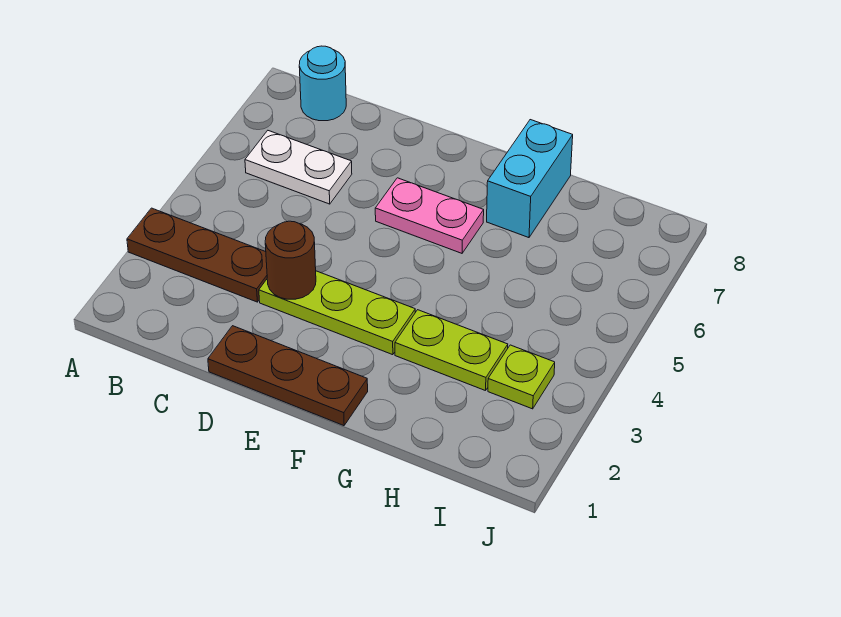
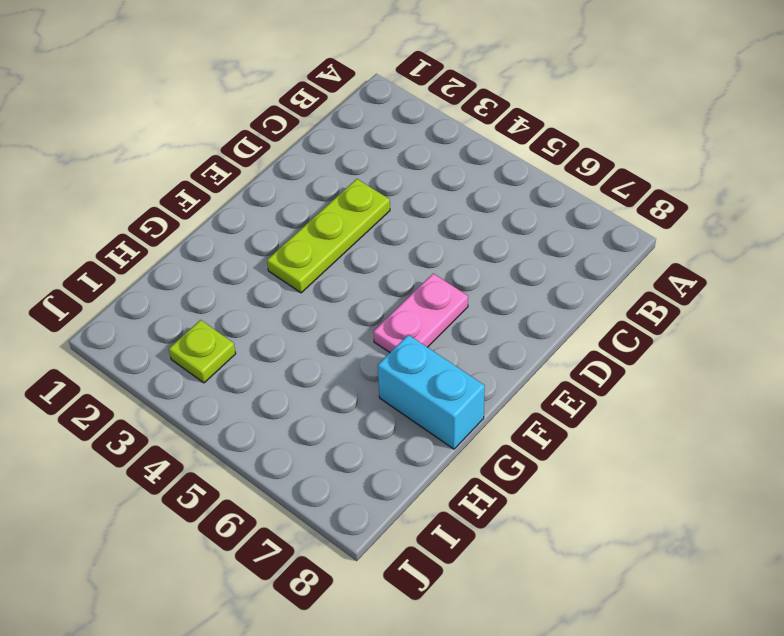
none -> brown 1x3 plate [127,208,267,302]
none -> white 1x2 plate [245,131,352,204]

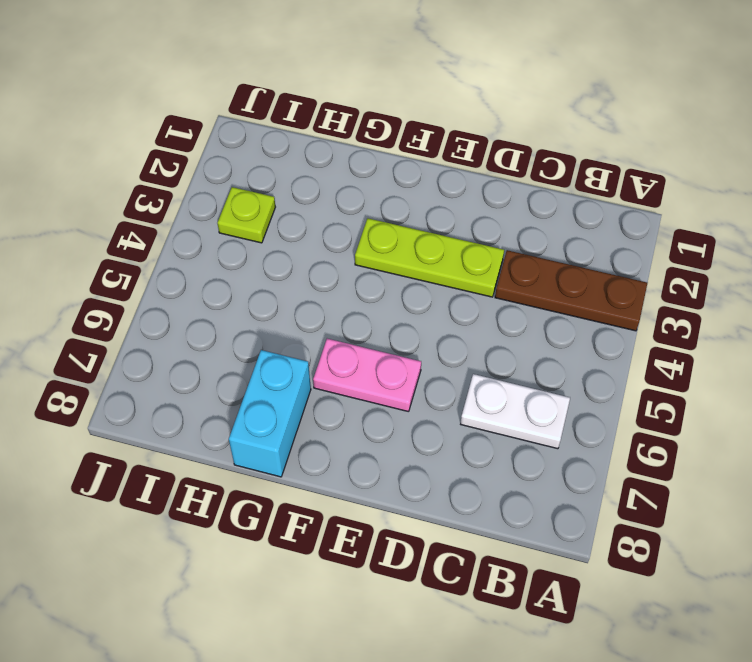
none -> cyan 1x1 round brick [299,46,346,121]
none -> brown 1x3 plate [208,326,368,426]

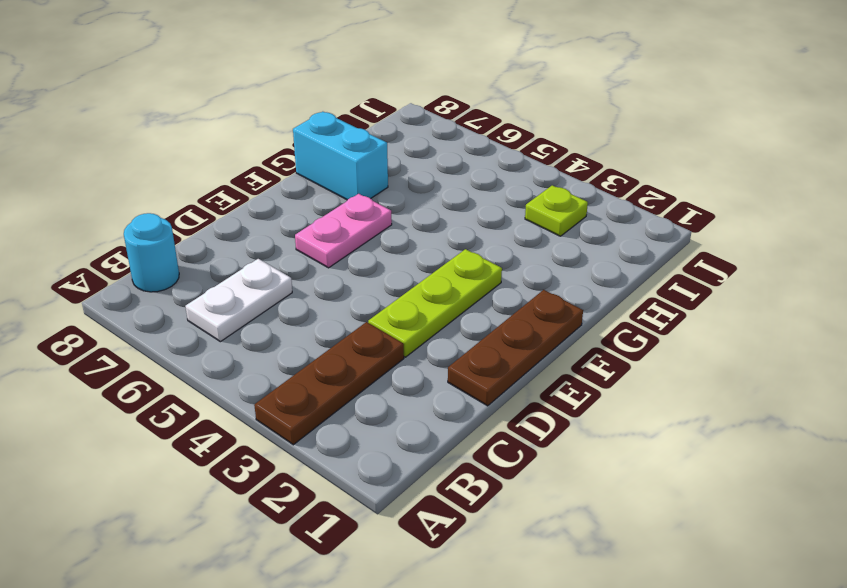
none -> lime 1x2 plate [395,310,508,391]
none -> brown 1x1 round brick [265,221,316,299]

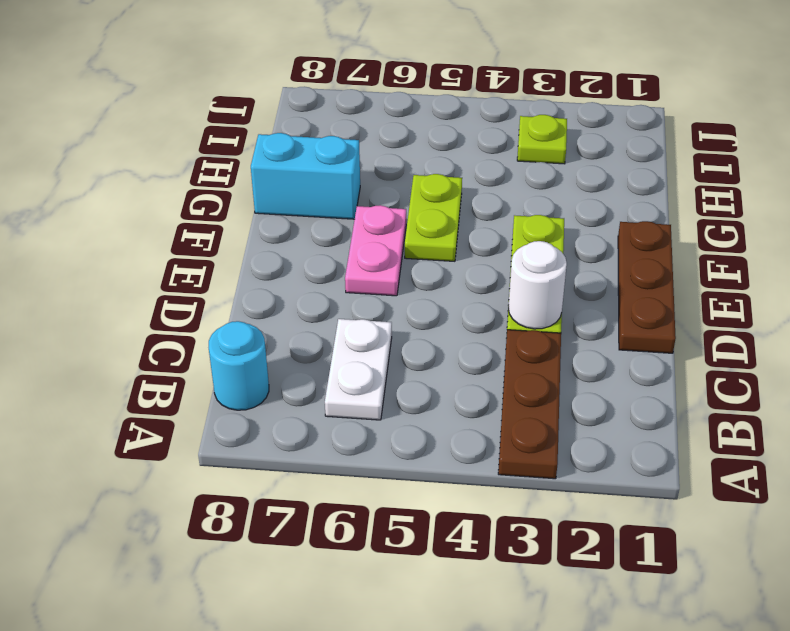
white 1x1 round brick [508,241,567,329] -> brown 1x1 round brick [265,221,316,299]
lime 1x2 plate [405,174,462,261] -> lime 1x2 plate moved to [395,310,508,391]

